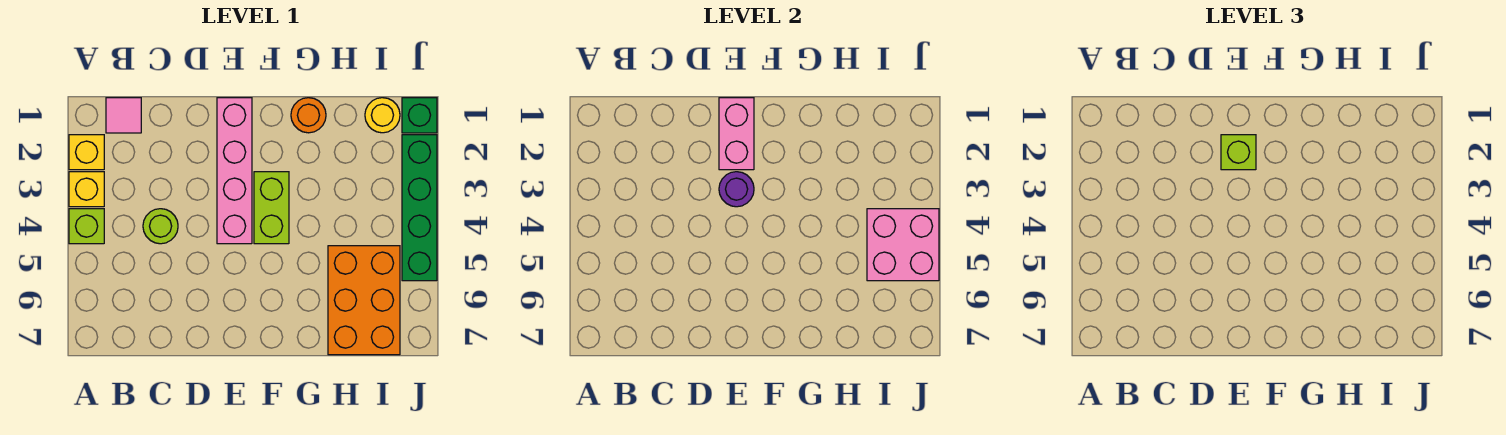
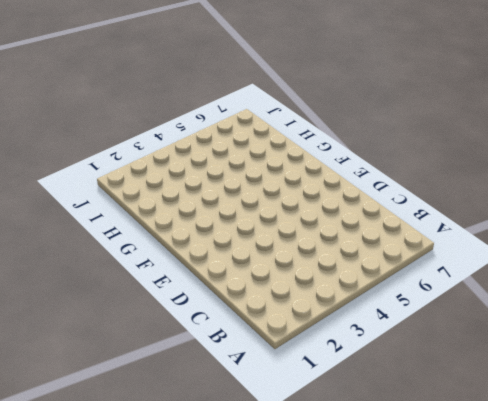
none -> yellow 1x1 brick [69,135,104,170]
none -> yellow 1x1 brick [69,172,104,207]
none -> lime 1x1 brick [69,209,104,244]

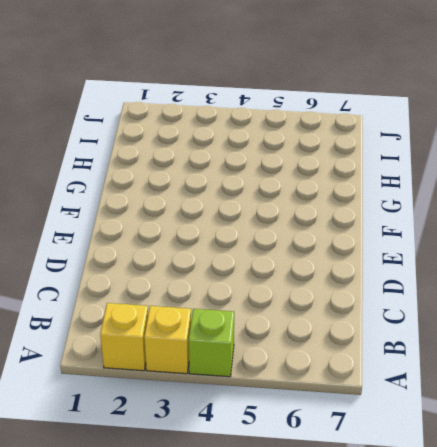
none -> pink 1x1 tile [106,98,141,133]
none -> lime 1x1 round brick [143,209,178,244]
none -> pink 1x4 brick [217,98,252,244]

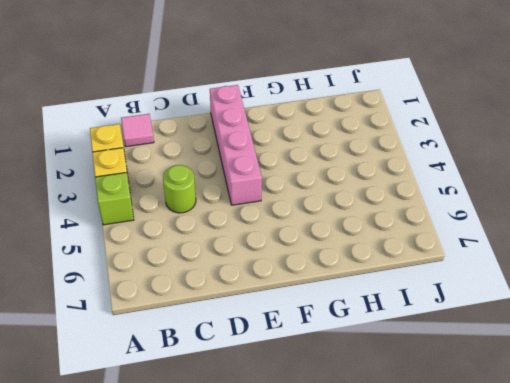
none -> lime 1x2 brick [254,172,289,244]
none -> orange 1x1 round brick [291,98,326,133]
none -> orange 2x3 brick [328,246,400,355]

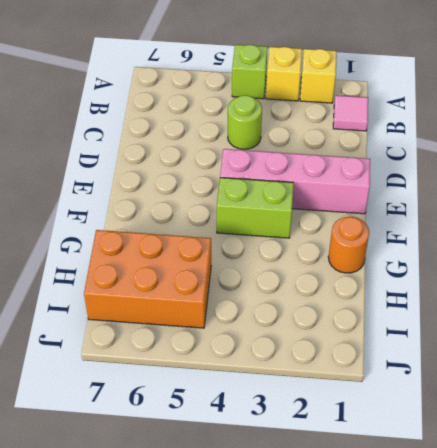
none -> yellow 1x1 round brick [365,98,400,133]
none -> green 1x1 brick [402,98,437,133]
none -> green 1x4 brick [402,135,437,281]

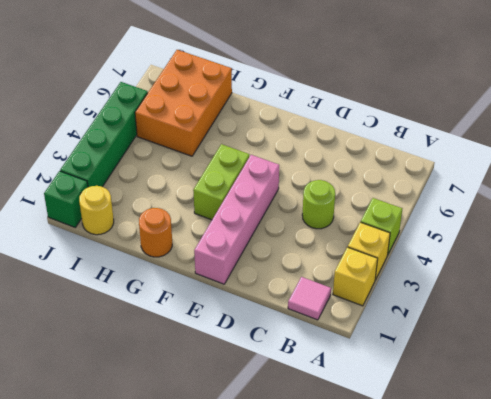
none -> pink 1x2 brick [719,98,754,170]
none -> purple 1x1 round brick [719,172,754,207]
none -> pink 2x2 brick [867,209,939,281]

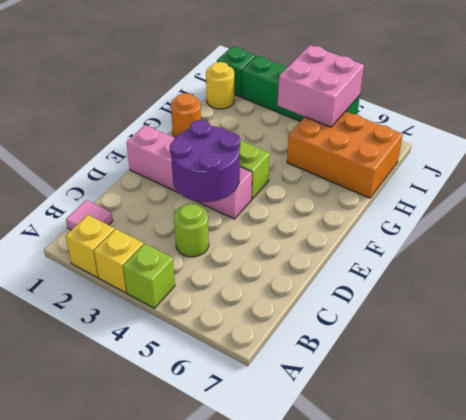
purple 2x2 round brick [170,120,240,202] -> purple 1x1 round brick [719,172,754,207]
none -> pink 1x2 brick [719,98,754,170]
none -> lime 1x1 brick [1221,135,1256,170]

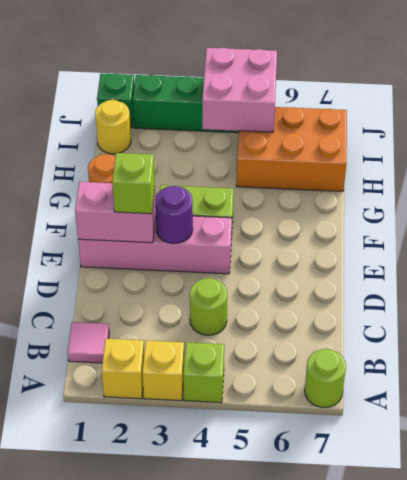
lime 1x1 round brick [305,349,346,408] -> none

